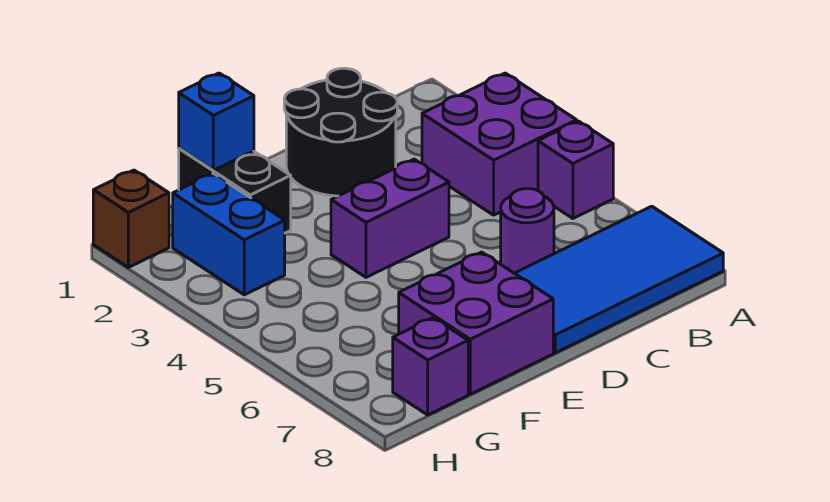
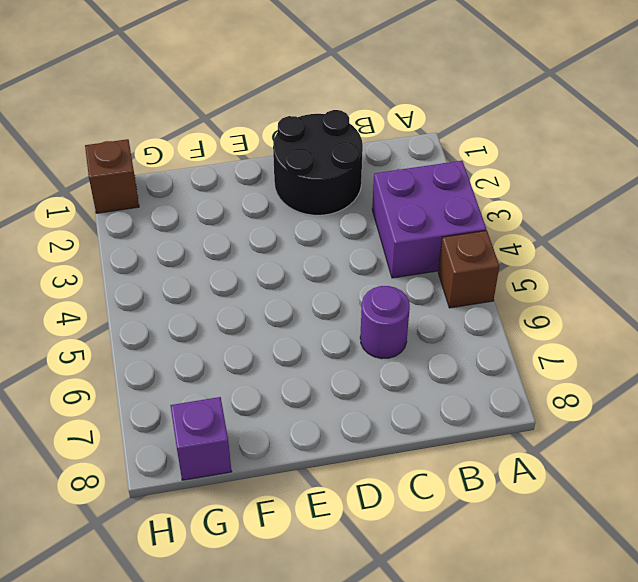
brown 1x1 brick [438,231,499,308] -> purple 1x1 brick [538,121,613,218]
none -> blue 2x4 tile [514,206,723,353]
none -> purple 1x2 brick [331,159,449,277]
none -> purple 2x2 brick [399,252,553,394]

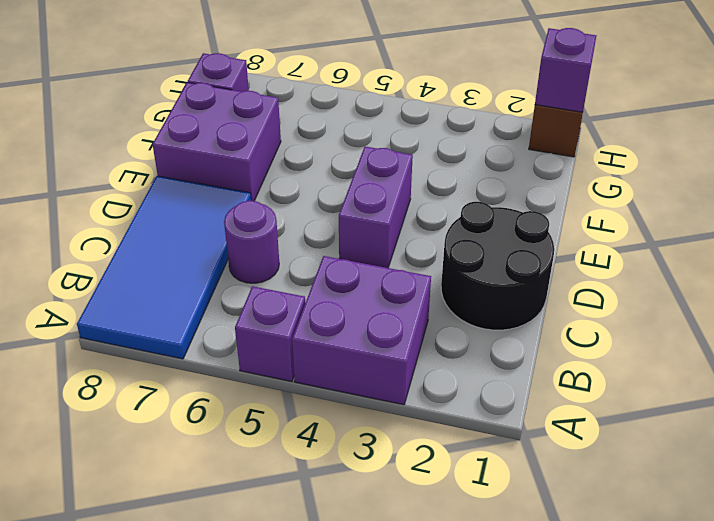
purple 1x1 brick [535,28,596,112] -> none
none -> black 1x2 brick [179,148,291,233]
none -> blue 1x2 brick [173,173,285,295]
none -> blue 1x1 brick [179,73,254,170]

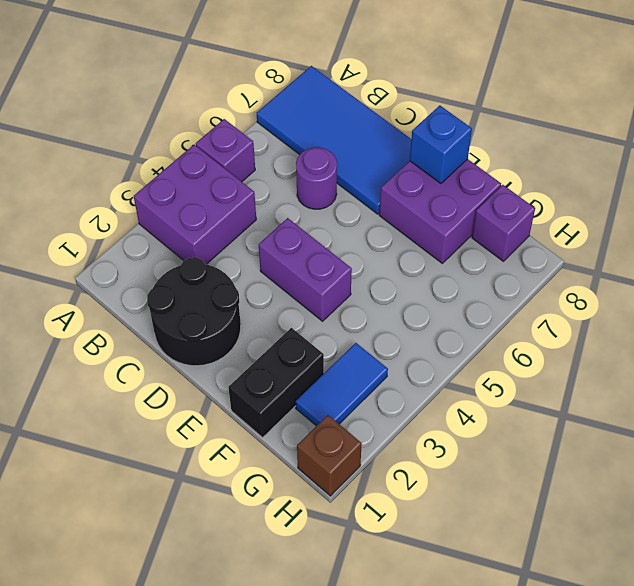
blue 1x1 brick [410,106,472,183] -> blue 1x1 brick moved to [179,73,254,170]
blue 1x2 tile [296,343,388,426] -> blue 1x2 brick [173,173,285,295]

